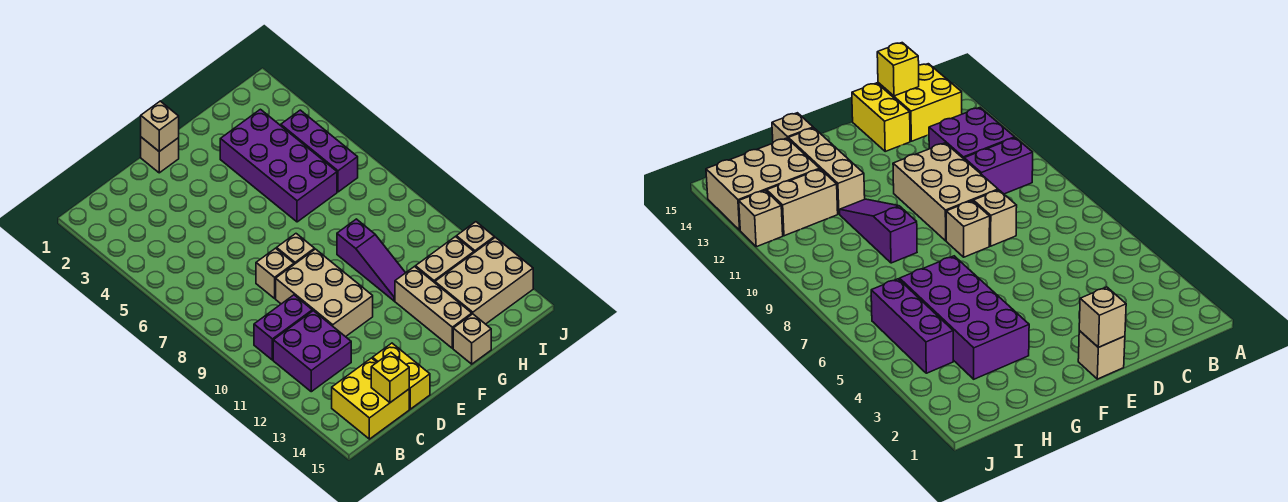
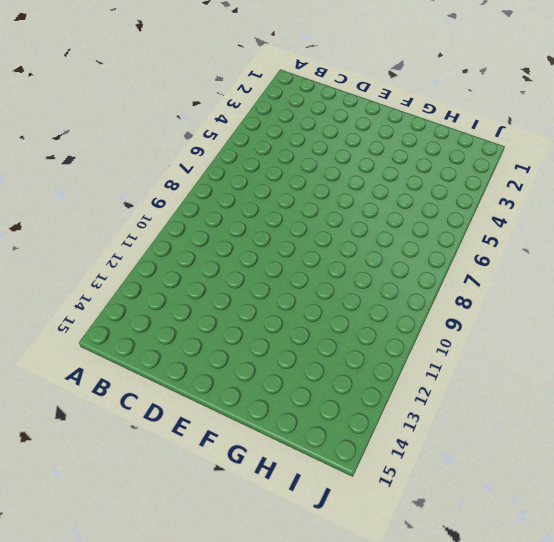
none -> purple 1x2 brick [254,295,312,360]
none -> purple 2x2 brick [273,311,351,392]
none -> yellow 2x2 brick [332,358,409,439]

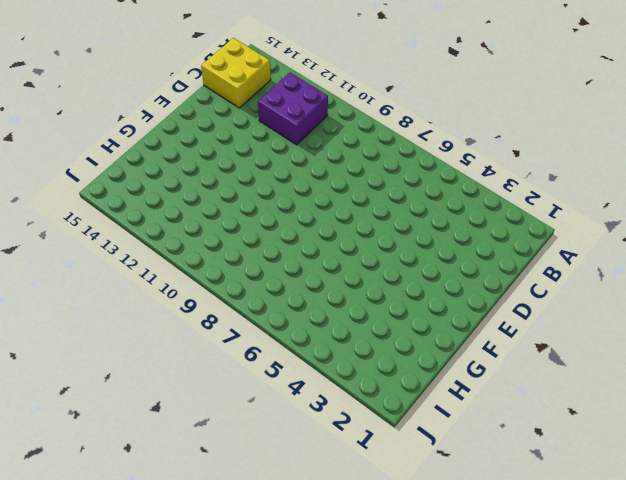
none -> purple 1x2 brick [254,295,312,360]
none -> tan 1x1 brick [256,248,294,298]
none -> tan 2x3 brick [276,249,373,337]

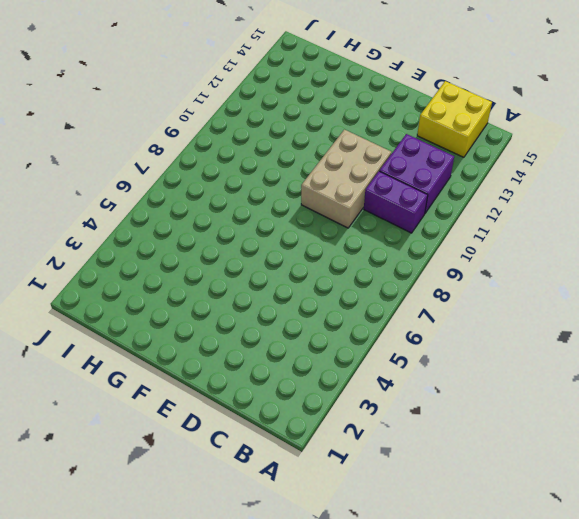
none -> tan 1x1 brick [256,248,294,298]
none -> yellow 1x2 brick [373,343,430,409]
none -> tan 1x1 brick [141,137,179,173]

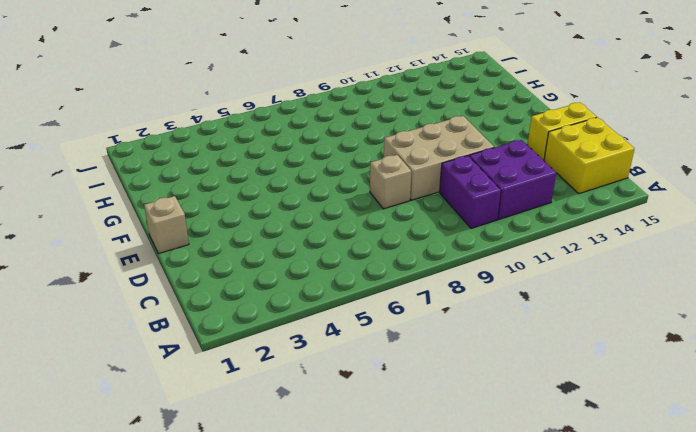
none -> tan 1x1 brick [277,234,315,264]
none -> purple 2x4 brick [220,109,337,222]
none -> purple 1x3 slope [337,219,405,301]

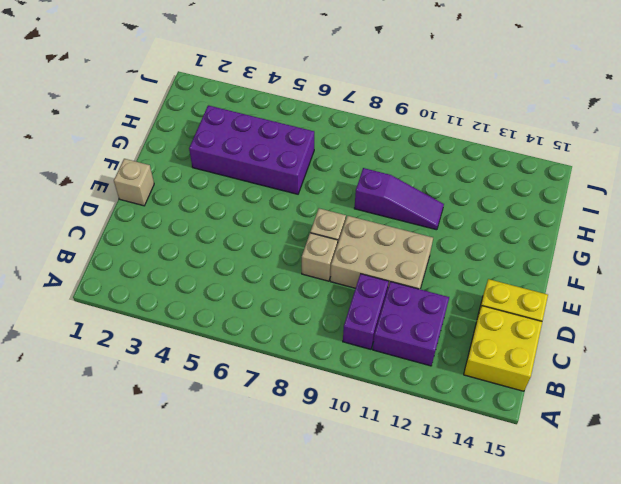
none -> tan 1x3 brick [395,267,472,348]
none -> tan 1x1 brick [453,314,491,364]
none -> tan 1x2 brick [416,237,474,283]

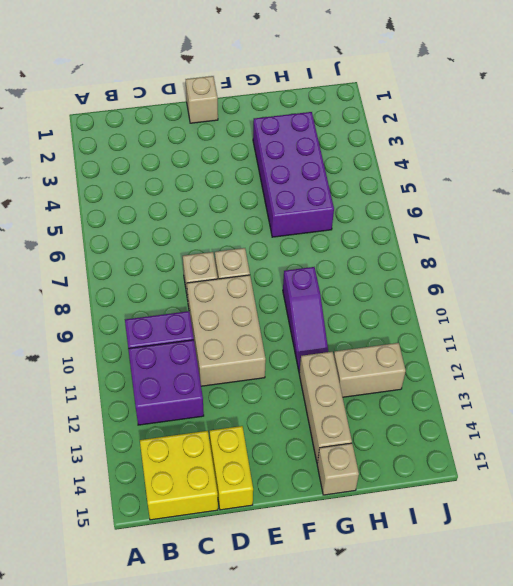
none -> tan 2x3 brick [435,237,533,324]
none -> purple 1x3 brick [281,110,358,192]
none -> tan 1x1 brick [456,222,494,253]

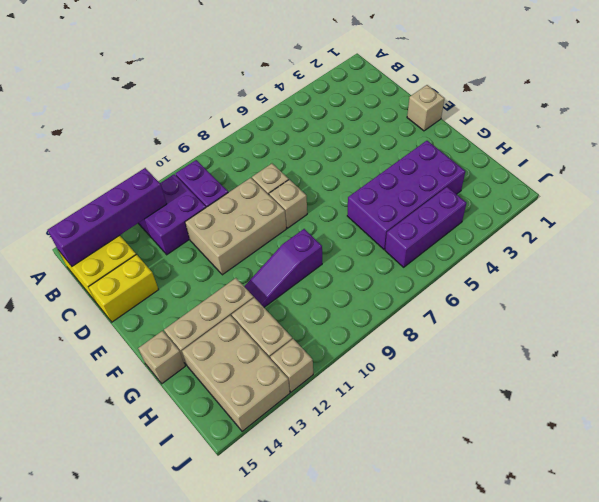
purple 1x4 brick [48,168,166,266] -> none
none -> yellow 1x1 brick [371,353,409,403]
none -> tan 1x1 brick [141,101,179,151]

